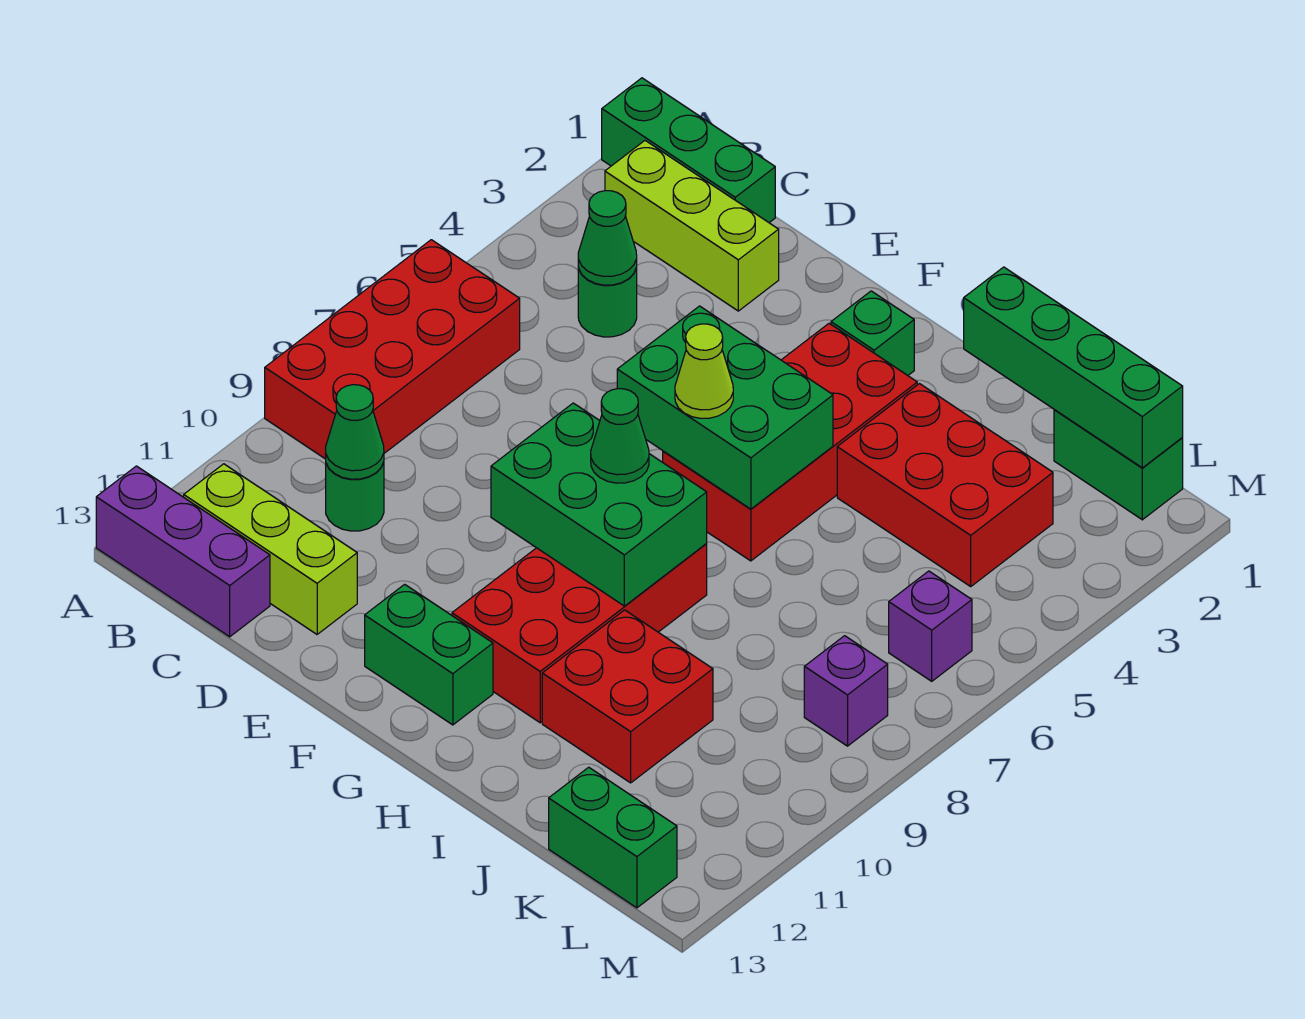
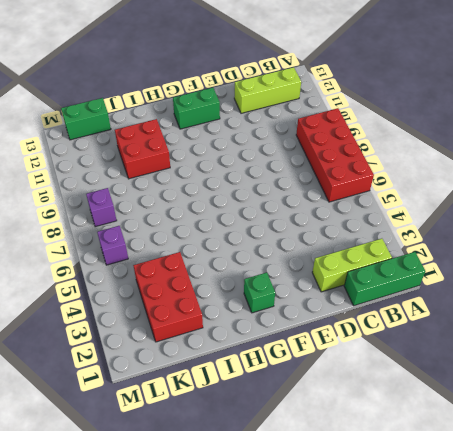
red 2x3 brick [133,252,203,342] -> red 2x3 brick turned to [837,384,1053,586]
none -> purple 1x3 brick [96,466,270,637]
none -> green 1x1 round brick [578,267,637,337]
none -> green 1x1 round brick [326,462,384,531]

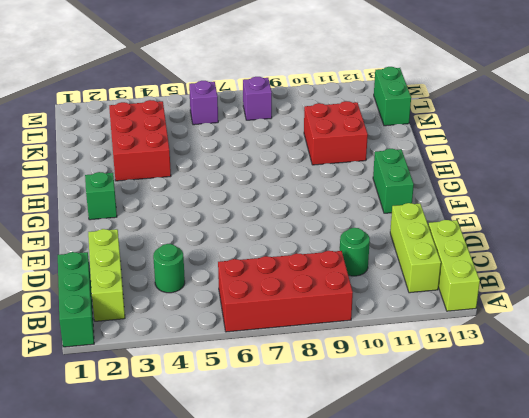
lime 1x3 brick [428,220,480,311] -> purple 1x3 brick [96,466,270,637]
none -> red 2x4 brick [663,324,917,561]
none -> red 2x4 brick [452,544,707,723]
none -> green 1x2 brick [1054,410,1183,520]

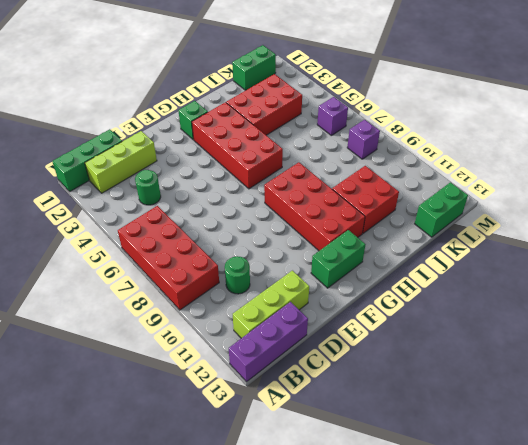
none -> green 1x1 cone [578,191,637,285]
none -> green 1x1 cone [326,385,384,479]
none -> green 2x3 brick [617,306,833,509]

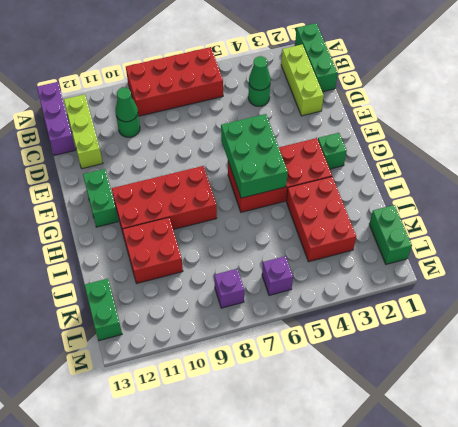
none -> green 2x3 brick [491,403,707,606]
none -> green 1x4 brick [964,267,1183,468]
none -> lime 1x1 cone [675,324,733,418]

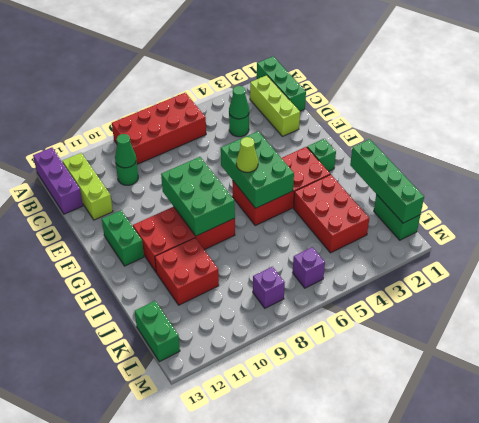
none -> green 1x1 cone [591,389,649,483]

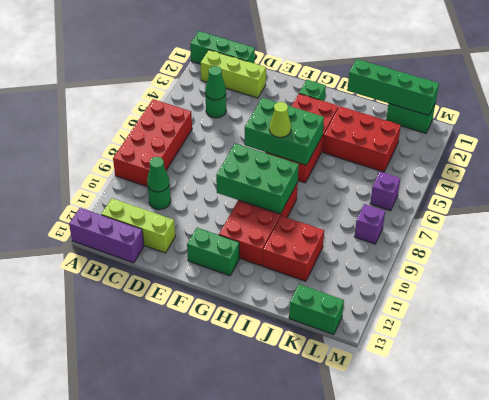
none -> green 1x1 cone [591,389,649,483]

